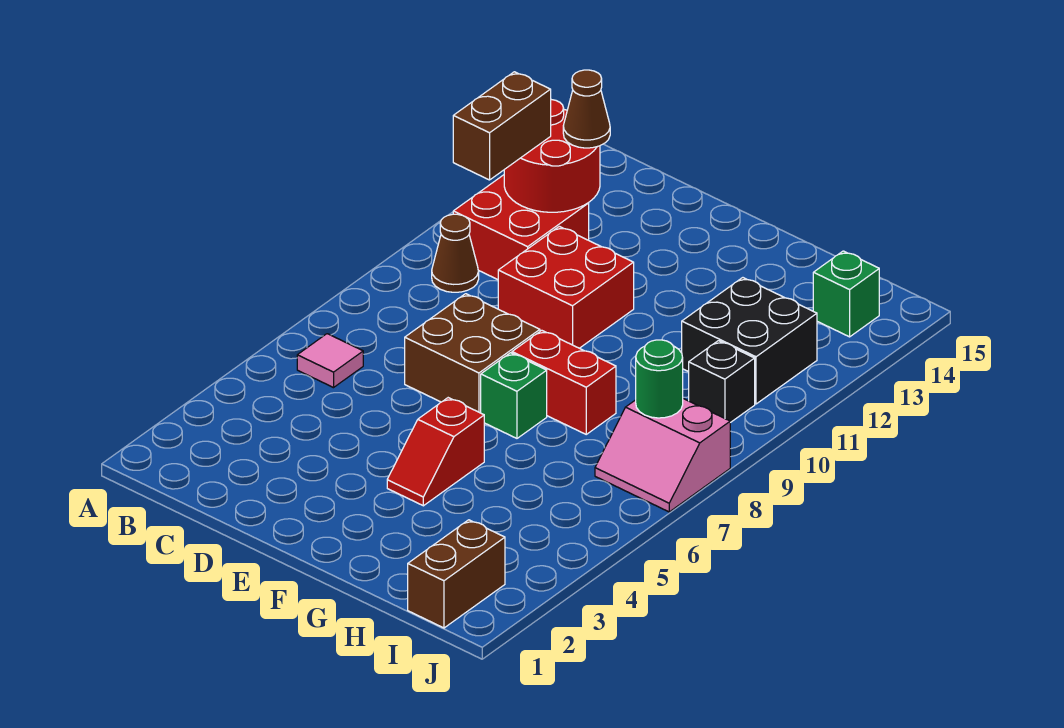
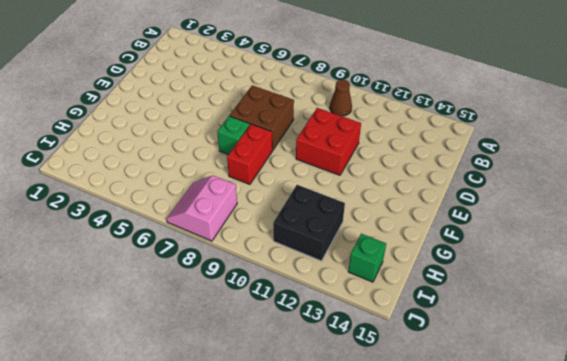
none -> pink 1x1 tile [297,334,363,388]
none -> red 2x2 brick [453,175,589,280]
none -> red 1x2 slope [387,398,484,506]

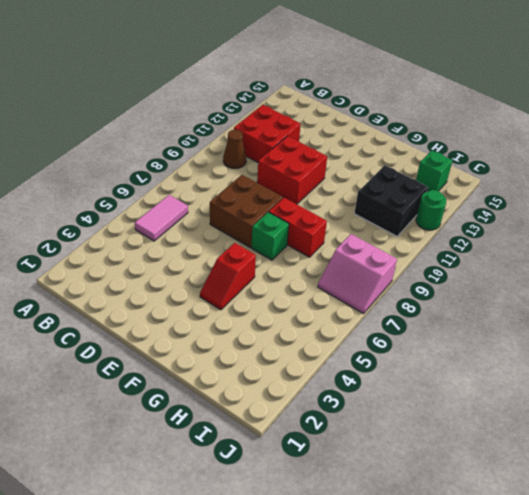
pink 1x2 tile [135,195,188,241] -> pink 1x1 tile [297,334,363,388]
green 1x1 round brick [416,190,446,230] -> green 1x1 round brick moved to [636,340,683,418]
none -> brown 1x2 brick [408,520,505,628]
none -> black 1x1 brick [689,341,755,423]
none -> red 2x2 round brick [504,100,600,212]

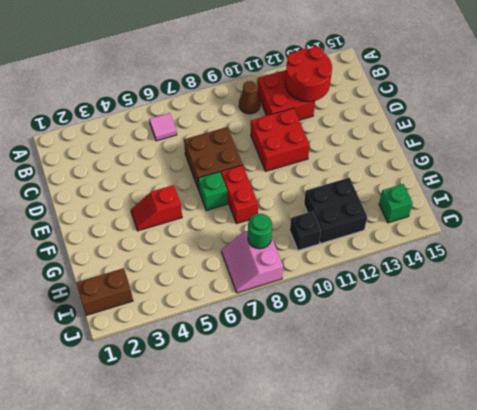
none -> brown 1x2 brick [453,72,551,180]
none -> brown 1x1 cone [563,70,610,148]

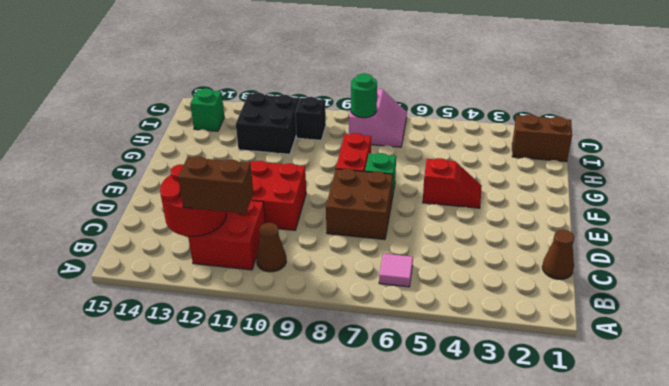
brown 1x1 cone [542,230,574,279] -> brown 1x1 cone moved to [563,70,610,148]

